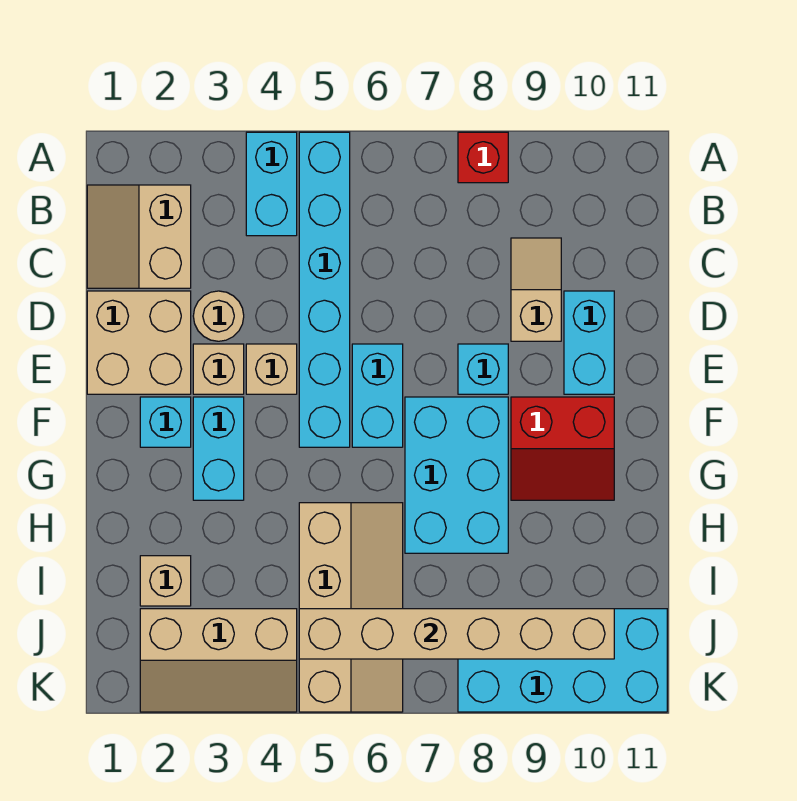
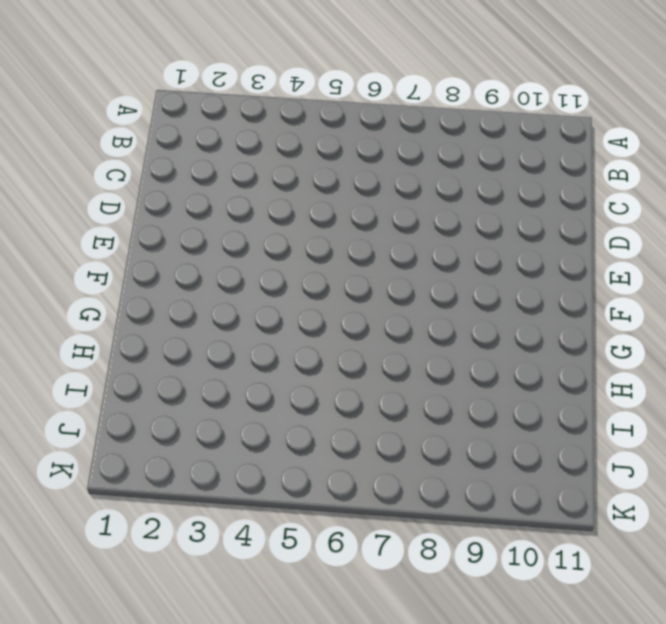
none -> cyan 1x2 brick [246,132,297,236]
none -> cyan 1x6 brick [299,132,350,447]
none -> red 1x1 brick [458,132,508,183]

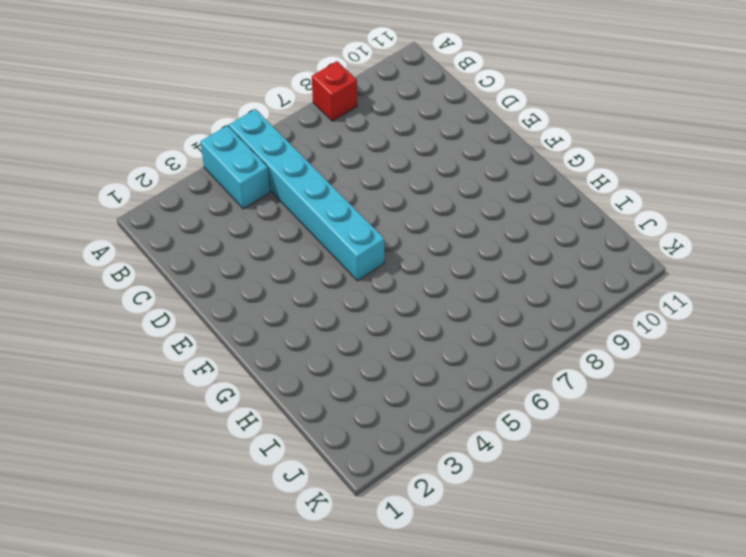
none -> tan 2x2 slope [87,185,191,288]
none -> tan 1x2 slope [511,238,561,341]
none -> tan 2x2 brick [87,291,191,394]

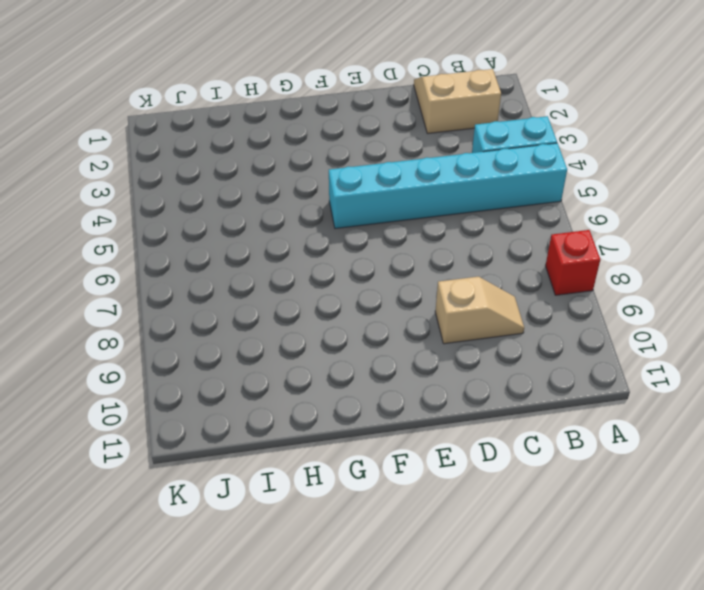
none -> tan 2x2 brick [87,291,191,394]
none -> tan 1x1 round brick [193,291,244,341]
none -> cyan 1x2 brick [564,291,614,394]

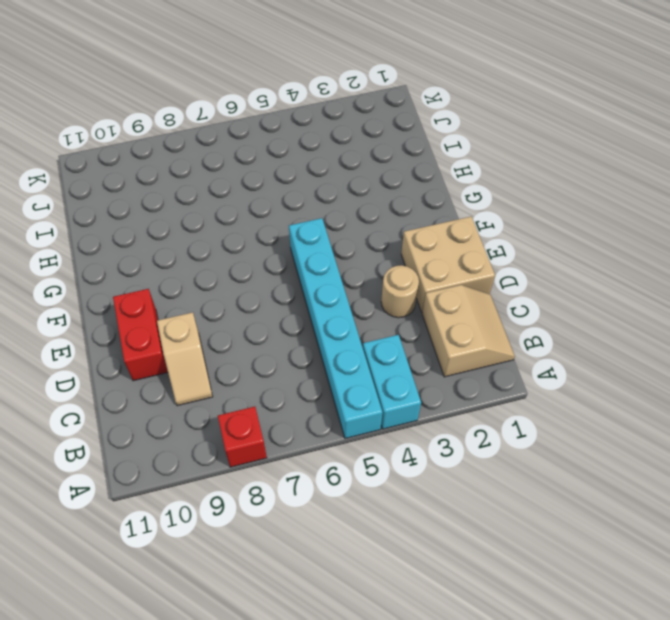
red 1x2 brick [113,289,168,381] -> cyan 1x2 brick [564,291,614,394]
none -> tan 1x1 brick [193,344,244,394]
none -> tan 1x1 brick [246,344,297,394]
none -> cyan 1x2 brick [352,344,403,447]

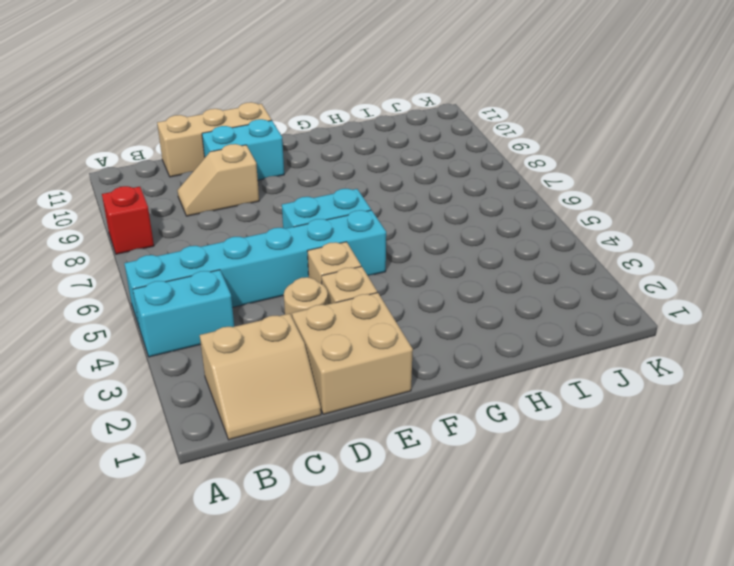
tan 1x3 brick [157,102,271,177] -> none
none -> cyan 1x1 brick [458,344,508,394]
none -> cyan 1x1 brick [140,397,191,447]
none -> cyan 1x2 brick [193,397,244,500]

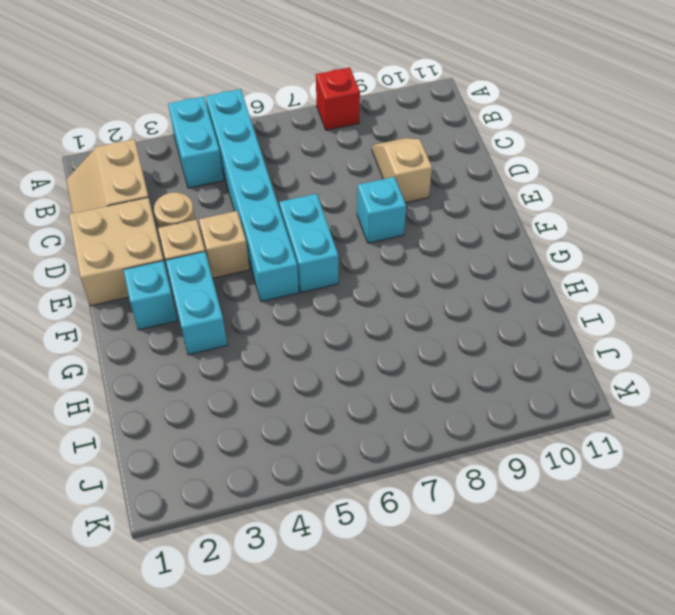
none -> cyan 1x2 brick [564,291,614,394]
none -> cyan 2x3 brick [405,397,508,553]
none -> red 2x2 slope [511,397,614,500]

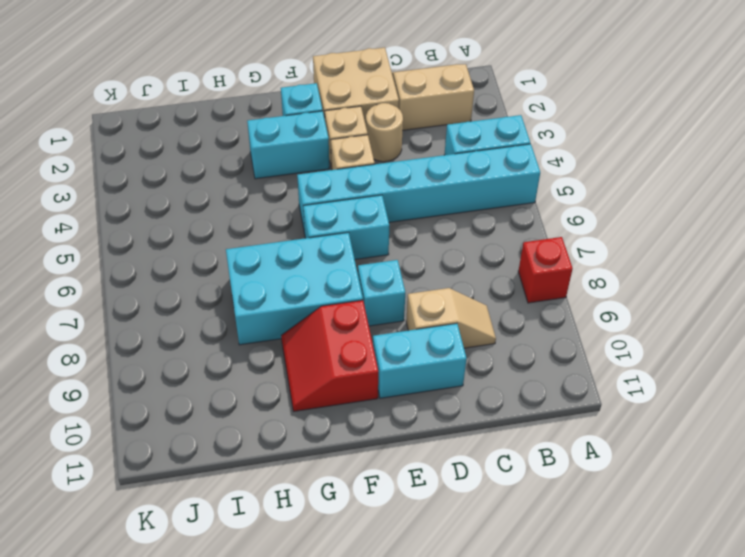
none -> tan 2x4 slope [299,503,403,712]
none -> tan 1x1 brick [140,556,191,606]
none -> tan 2x3 slope [140,609,297,712]

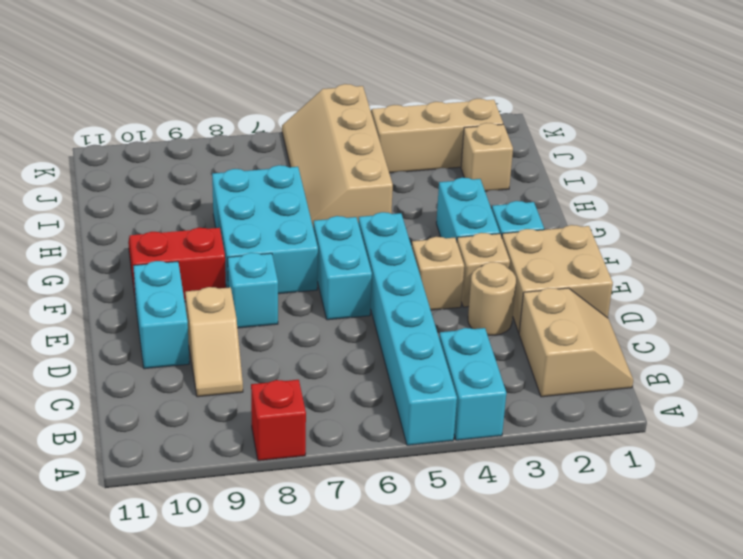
none -> cyan 2x4 brick [458,609,667,712]
none -> tan 1x6 brick [299,609,614,659]

